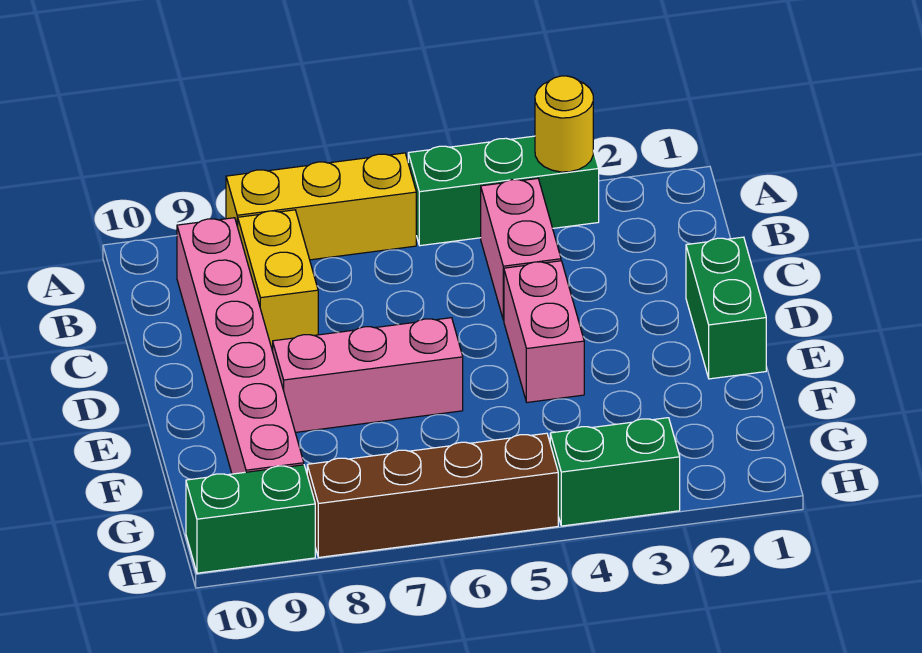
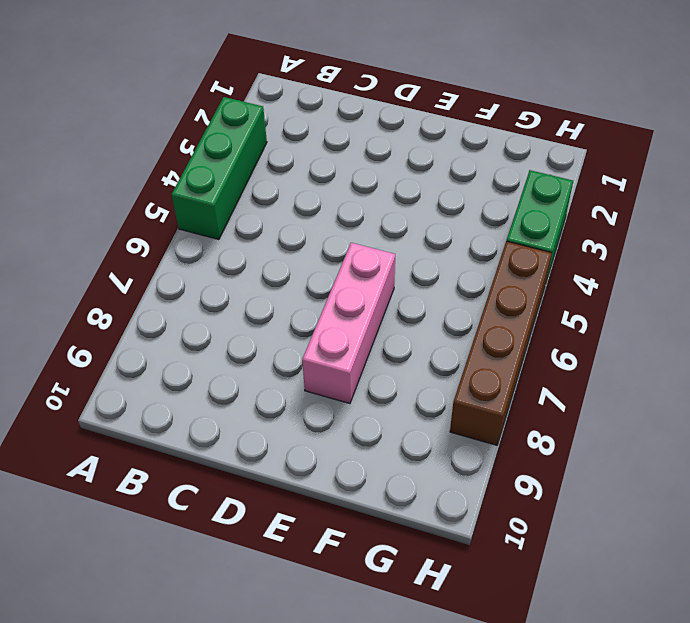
none -> yellow 1x3 brick [226,153,416,260]
none -> pink 1x2 brick [481,178,561,320]
none -> yellow 1x2 brick [238,210,318,350]

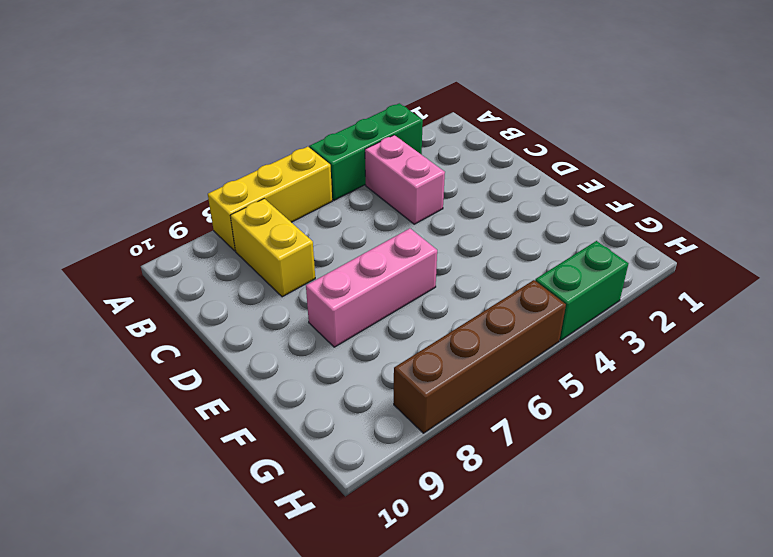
none -> pink 1x6 brick [177,218,304,474]
none -> green 1x2 brick [686,237,766,379]
none -> pink 1x2 brick [504,261,584,402]

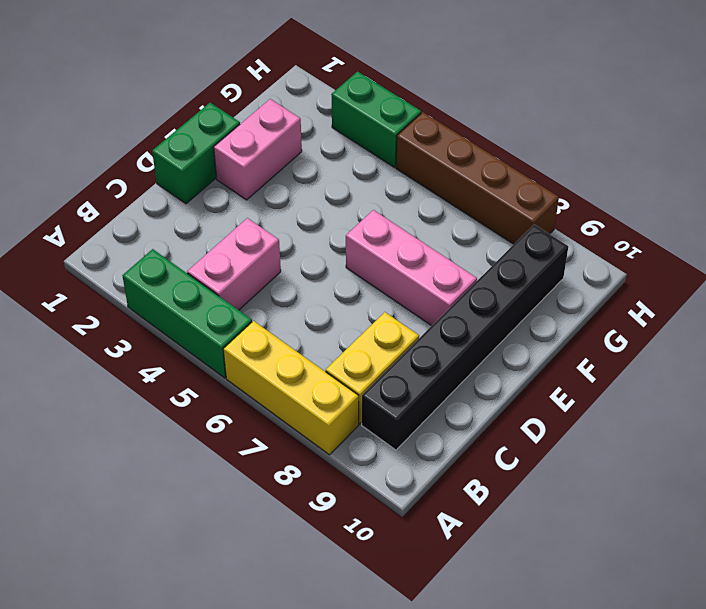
black 1x6 brick [362,225,568,450] -> pink 1x6 brick [177,218,304,474]
pink 1x2 brick [214,99,302,200] -> pink 1x2 brick moved to [504,261,584,402]
none -> green 1x2 brick [186,465,315,573]
none -> yellow 1x1 round brick [535,76,593,172]

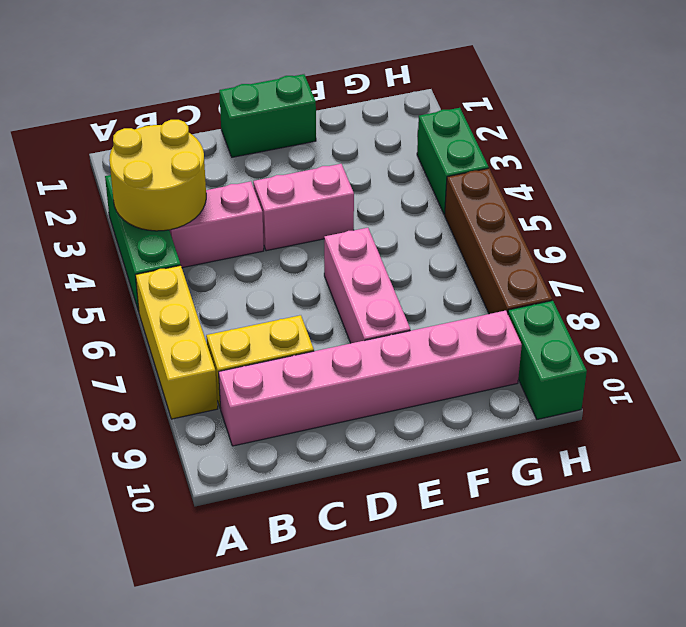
yellow 2x2 round brick [109,120,206,231] -> yellow 1x1 round brick [535,76,593,172]

